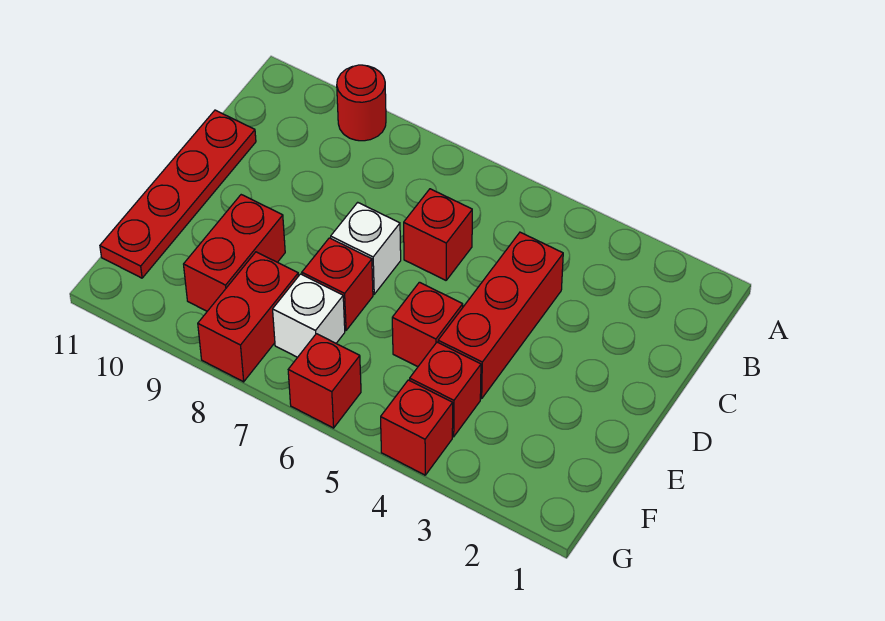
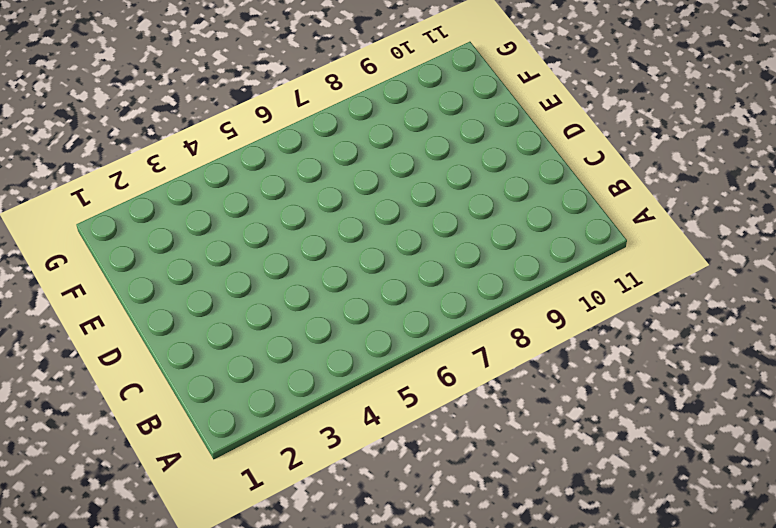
none -> red 1x1 round brick [337,65,386,141]
none -> red 1x3 brick [438,232,563,399]
none -> red 1x1 brick [404,189,472,280]

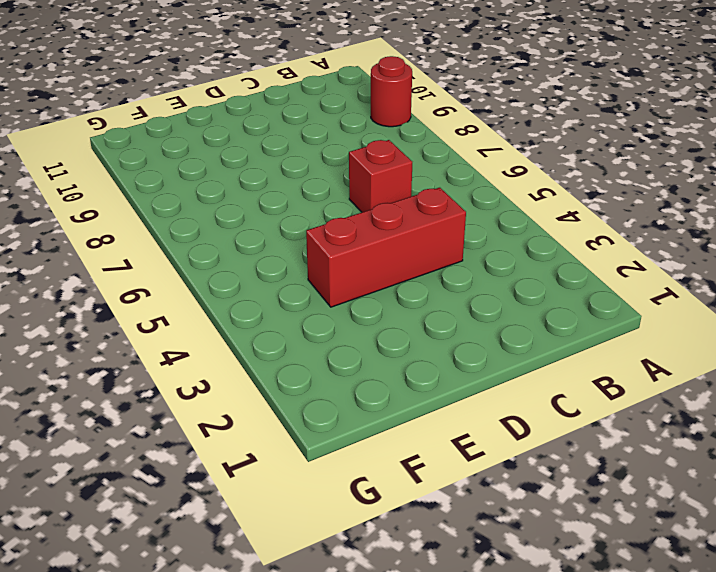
none -> red 1x4 plate [100,110,256,278]
none -> white 1x1 brick [331,202,401,294]
none -> red 1x1 brick [392,282,463,367]

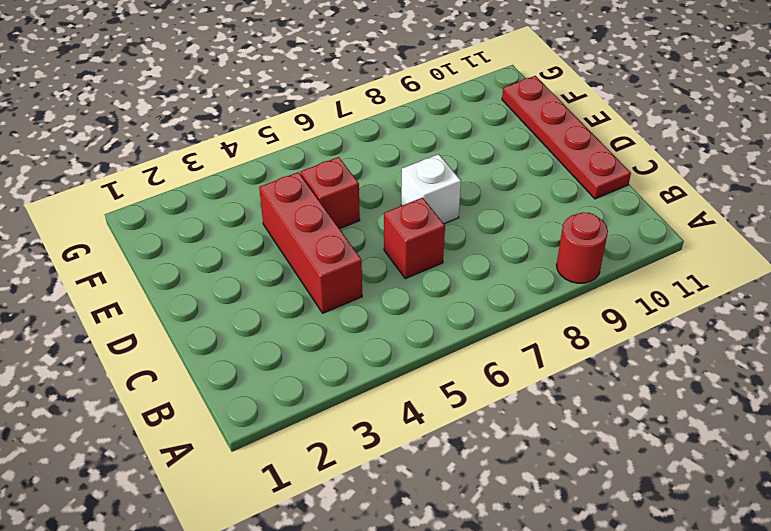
none -> red 1x1 brick [302,238,373,330]
none -> red 1x2 brick [184,195,285,311]
none -> red 1x1 brick [410,342,481,437]

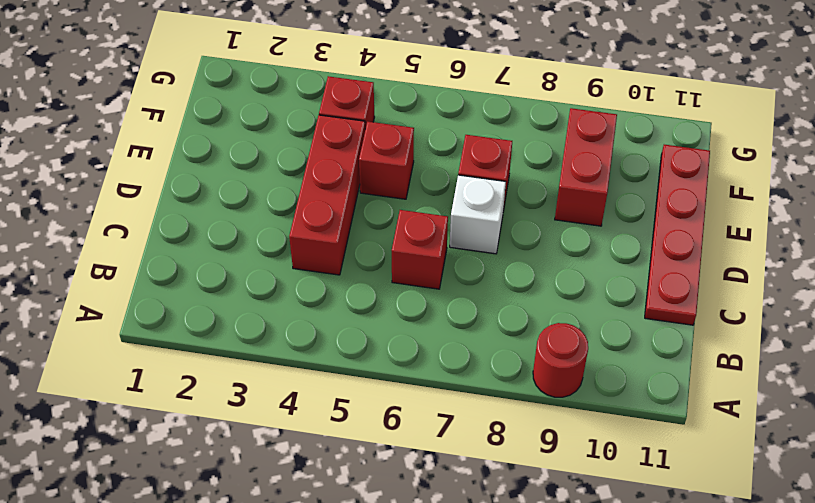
none -> white 1x1 brick [273,274,345,357]
none -> red 1x2 brick [198,252,298,382]
none -> red 1x1 brick [381,380,453,475]

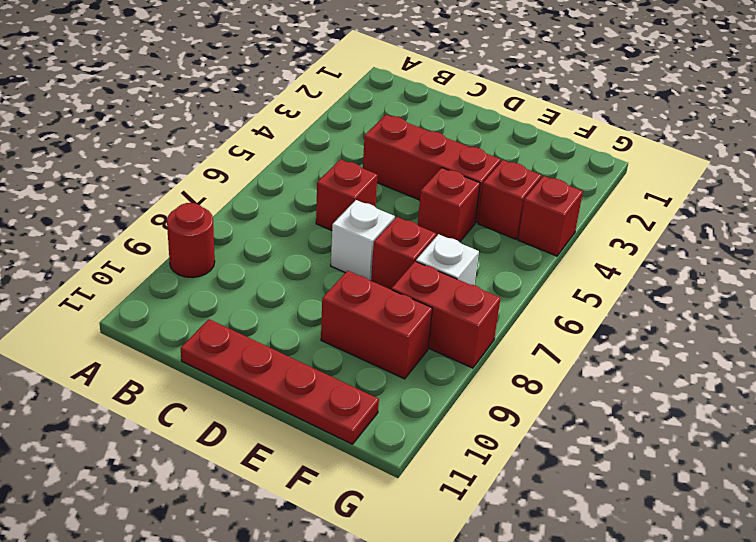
none -> red 1x1 brick [288,334,361,428]

